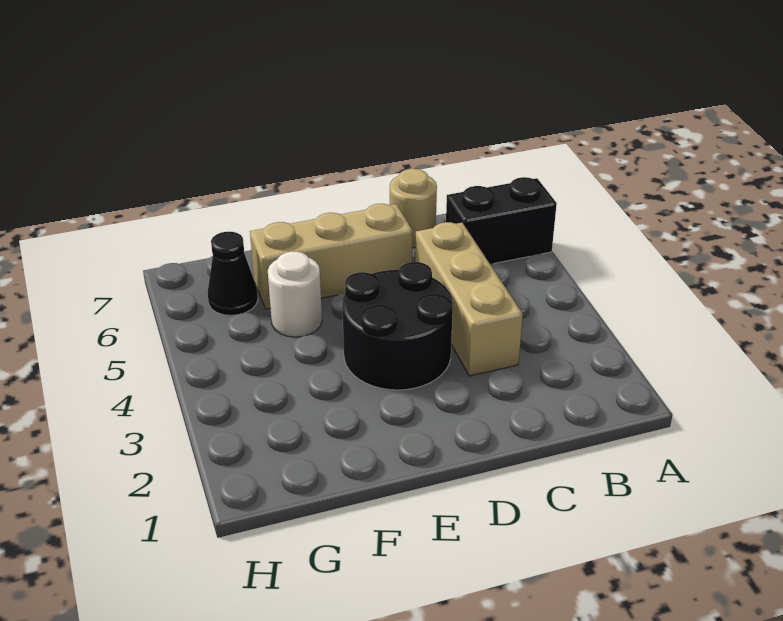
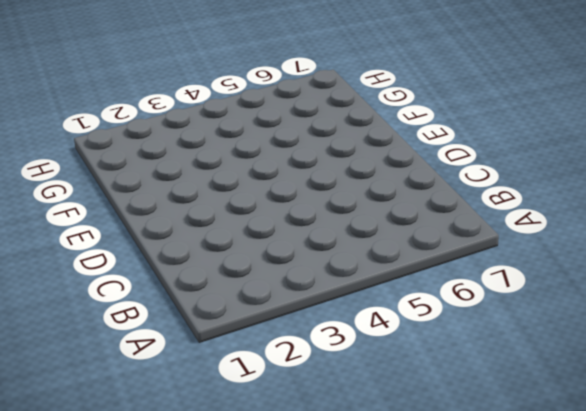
none -> black 1x2 brick [446,177,557,264]
none -> tan 1x3 brick [415,222,523,376]

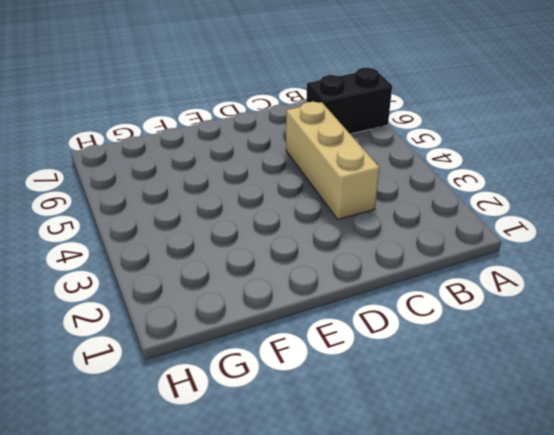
none -> tan 1x1 round brick [390,169,437,248]
none -> black 2x2 round brick [342,262,453,390]

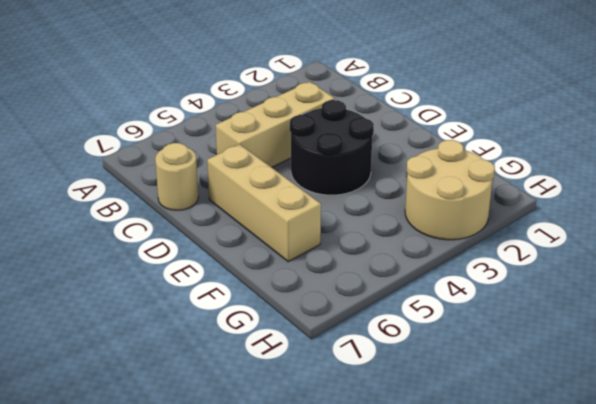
tan 2x2 round brick [405,140,495,240] -> none
none -> black 1x2 brick [446,177,557,264]
none -> white 1x1 round brick [268,252,322,337]

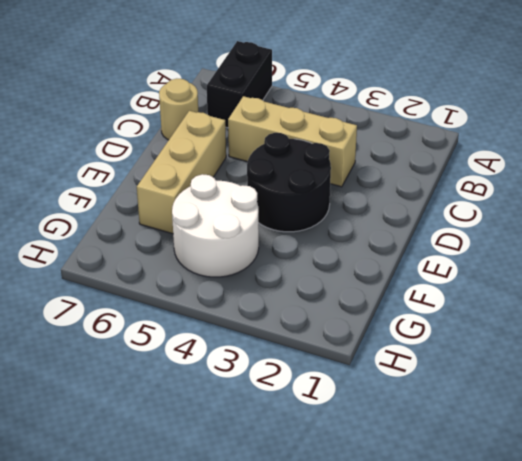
white 2x2 round brick [172,174,259,277] -> white 1x1 round brick [268,252,322,337]
none -> black 1x1 cone [208,232,258,316]

